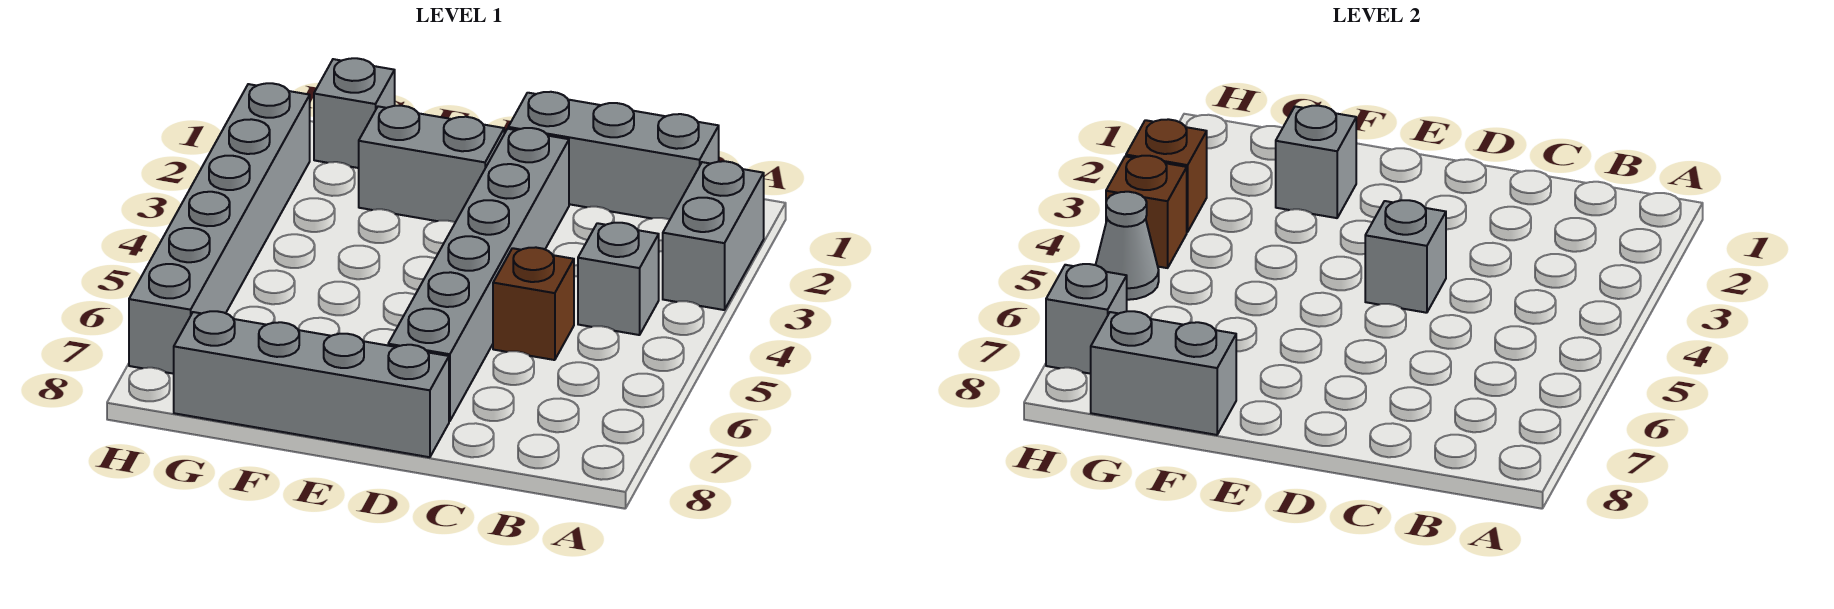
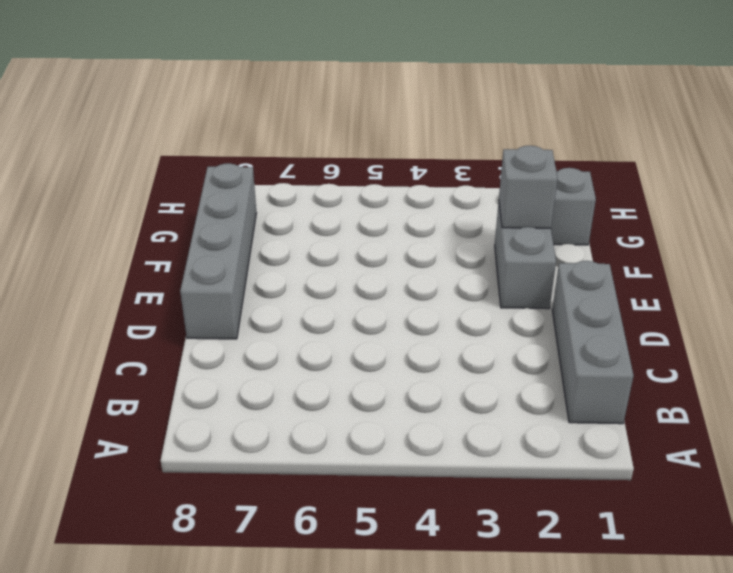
none -> grey 1x2 brick [663,161,764,310]
none -> grey 1x1 brick [578,223,659,335]
none -> brown 1x1 brick [493,247,574,360]

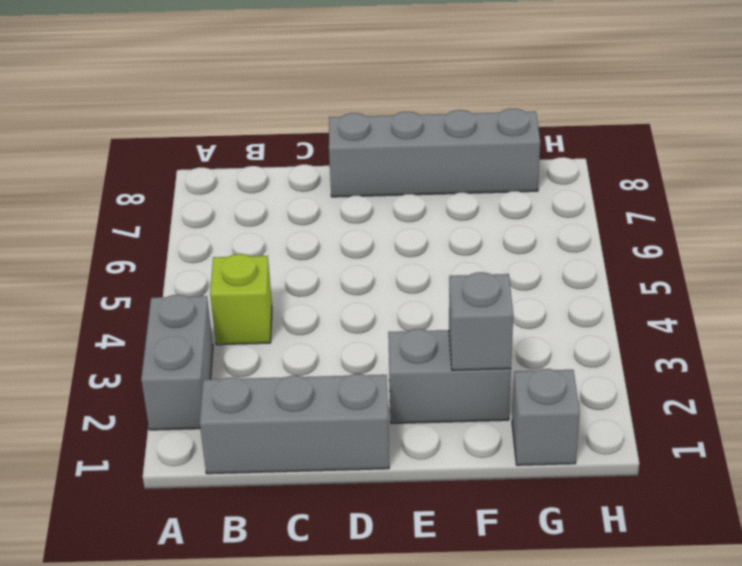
lime 1x1 brick [210,254,272,345] -> grey 1x1 brick [578,223,659,335]
none -> brown 1x1 brick [493,247,574,360]
none -> grey 1x6 brick [388,128,569,421]
none -> grey 1x6 brick [129,83,310,374]

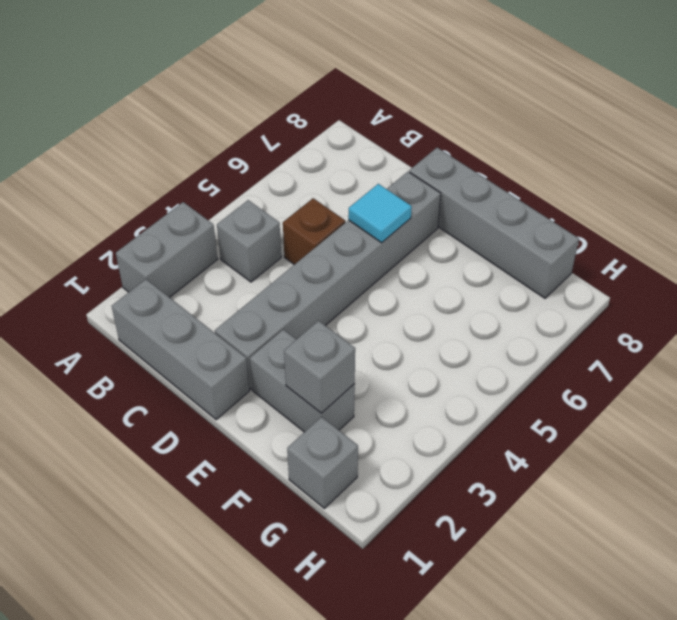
cyan 1x1 tile [348,184,412,243] -> none
none -> grey 1x6 brick [129,83,310,374]
none -> grey 1x1 brick [1365,200,1446,313]
none -> grey 1x2 brick [1091,311,1236,435]

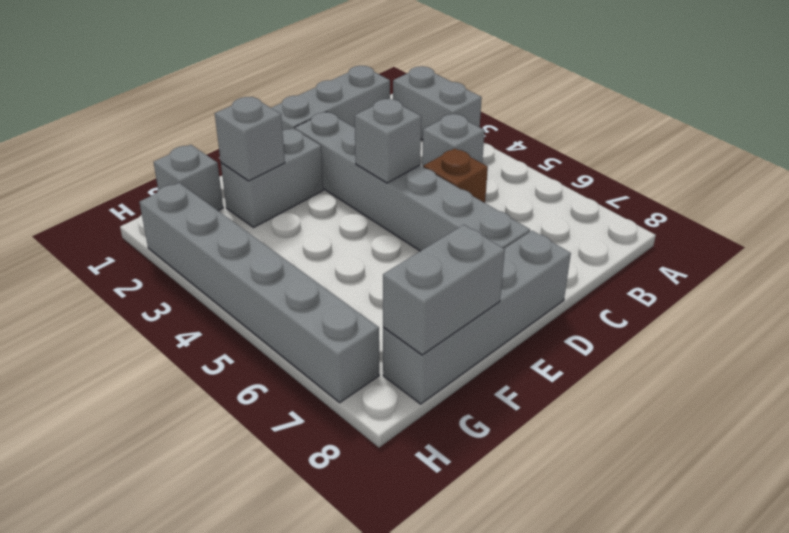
none -> brown 1x1 brick [1126,119,1207,232]
none -> brown 1x1 brick [1106,156,1187,268]
none -> grey 1x1 cone [1096,192,1159,300]

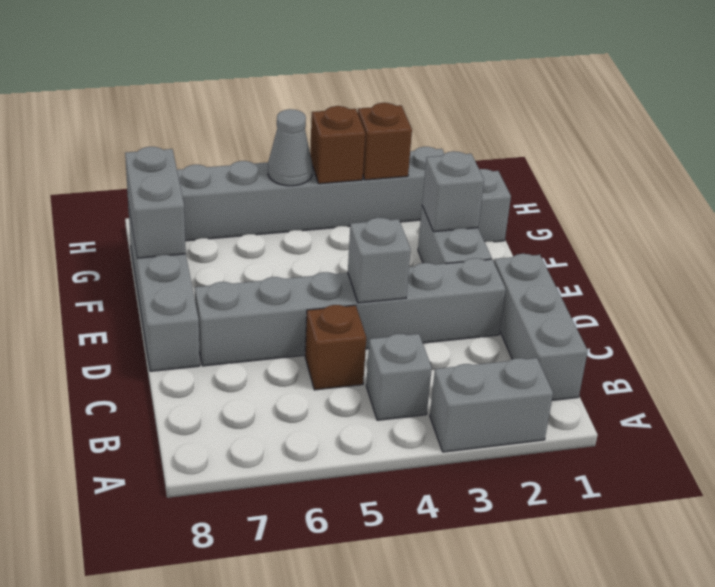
none -> grey 1x1 brick [1046,264,1127,374]

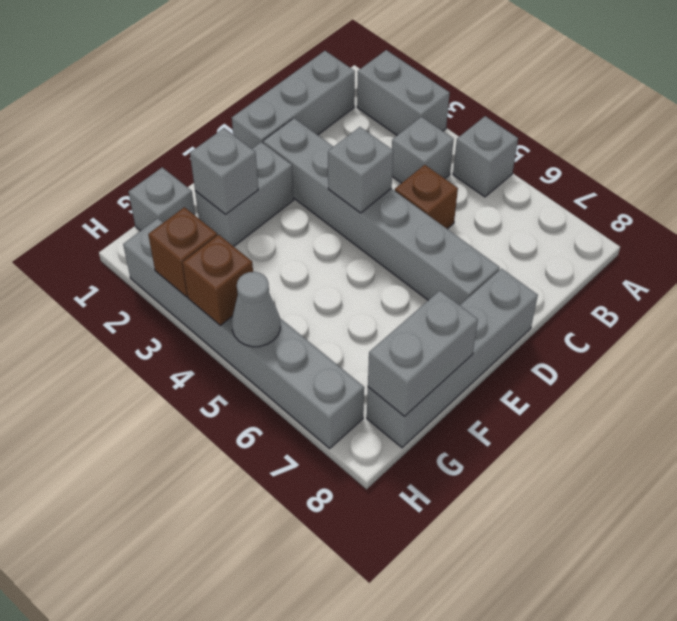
grey 1x1 brick [453,116,518,197] -> grey 1x1 brick moved to [1046,264,1127,374]

